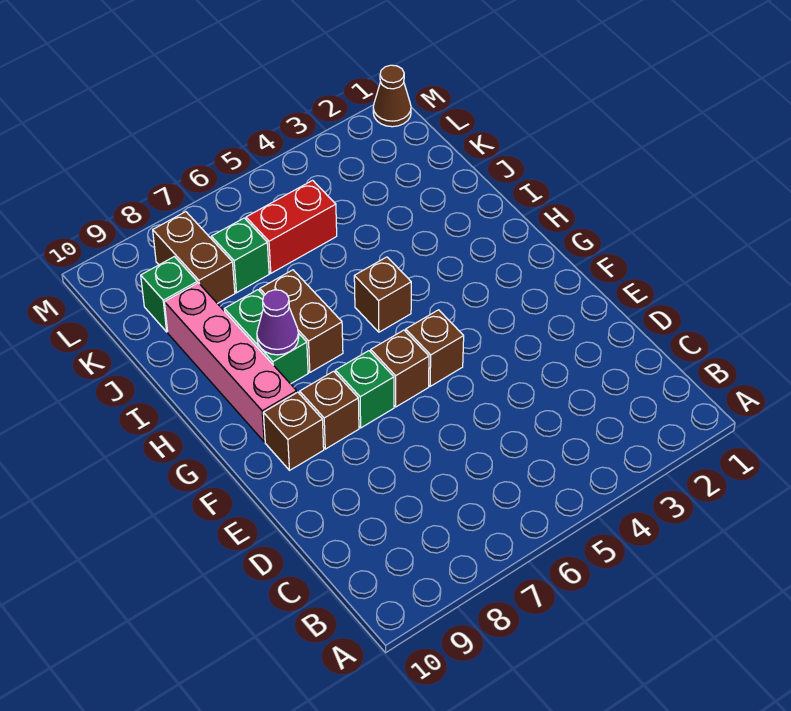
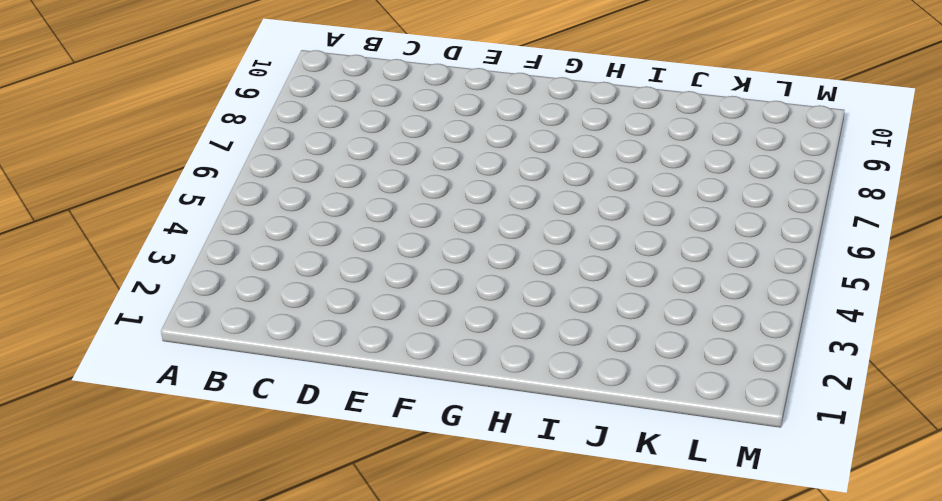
none -> brown 1x1 brick [406,310,464,386]
none -> brown 1x1 brick [371,330,429,407]
none -> green 1x1 brick [335,351,394,428]

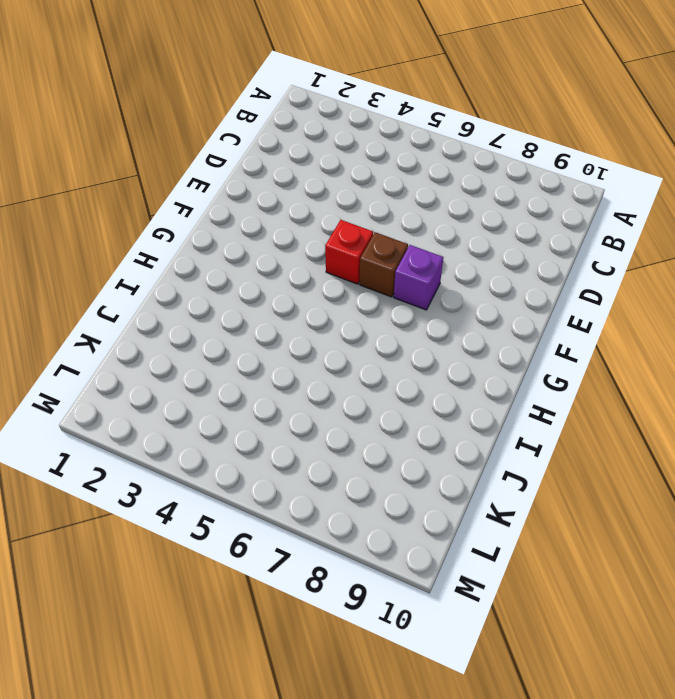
red 1x1 brick [325,220,373,284] -> brown 1x1 brick [406,310,464,386]
purple 1x1 brick [394,245,443,310] -> green 1x1 brick [335,351,394,428]
none -> brown 1x1 brick [300,371,359,449]
none -> brown 1x1 brick [263,392,324,470]
none -> pink 1x4 brick [165,283,297,442]

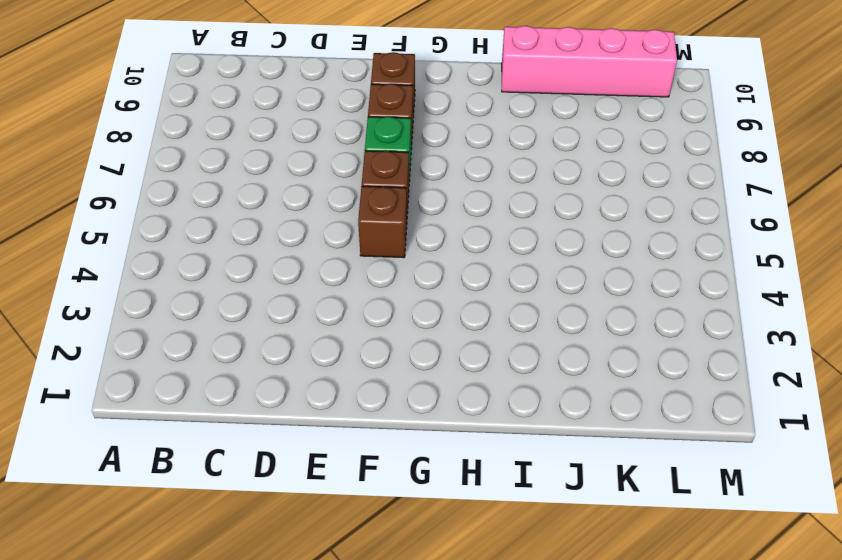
pink 1x4 brick [502,26,677,97] -> pink 1x4 brick moved to [165,283,297,442]
none -> brown 1x1 brick [354,257,411,332]
none -> brown 1x2 brick [260,270,343,372]
none -> green 1x2 brick [224,290,308,384]

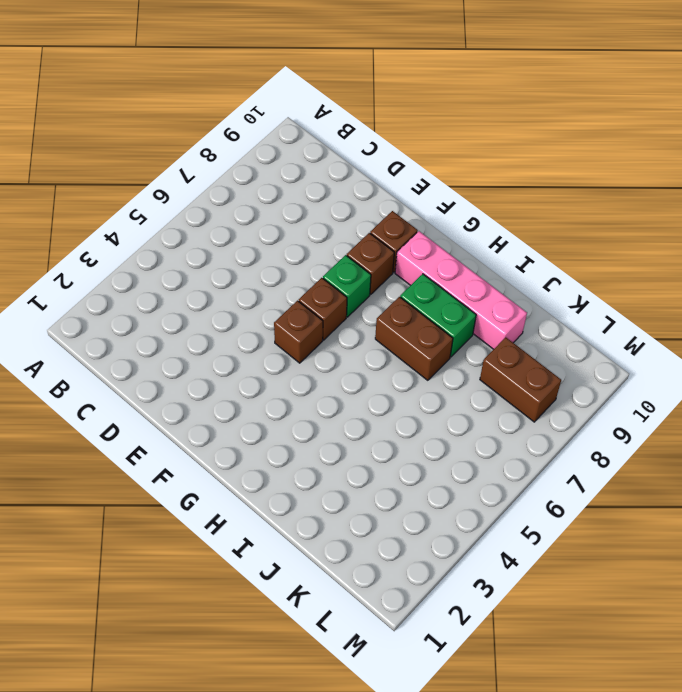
none -> brown 1x1 brick [354,257,411,332]
none -> red 1x2 brick [246,180,337,273]
none -> green 1x1 brick [211,218,269,293]

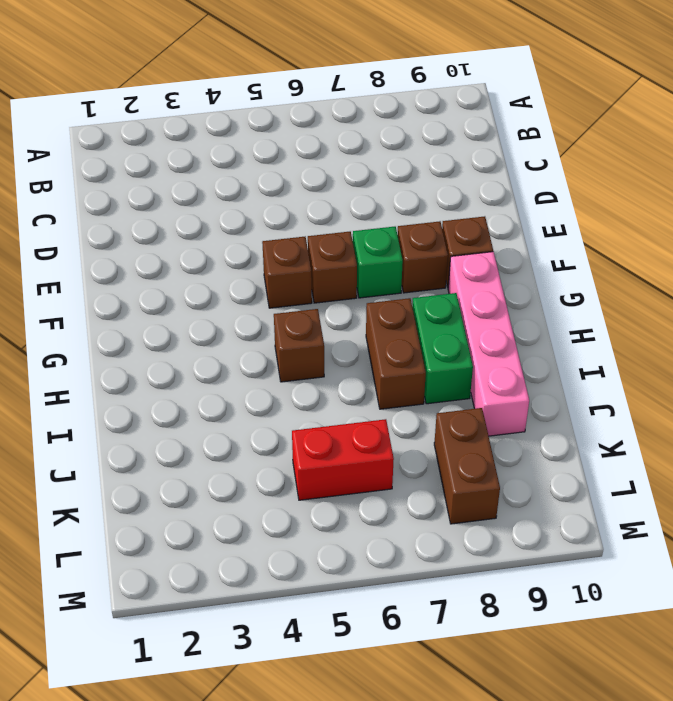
none -> green 1x1 brick [211,218,269,293]
none -> green 1x1 brick [141,257,197,332]
none -> brown 1x1 cone [373,65,411,127]

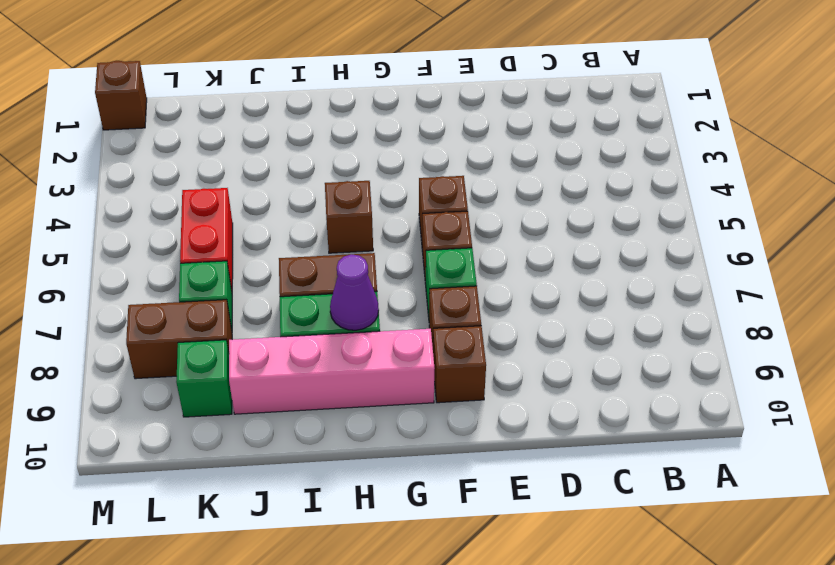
brown 1x1 brick [95,61,147,130] -> brown 1x1 cone [373,65,411,127]

